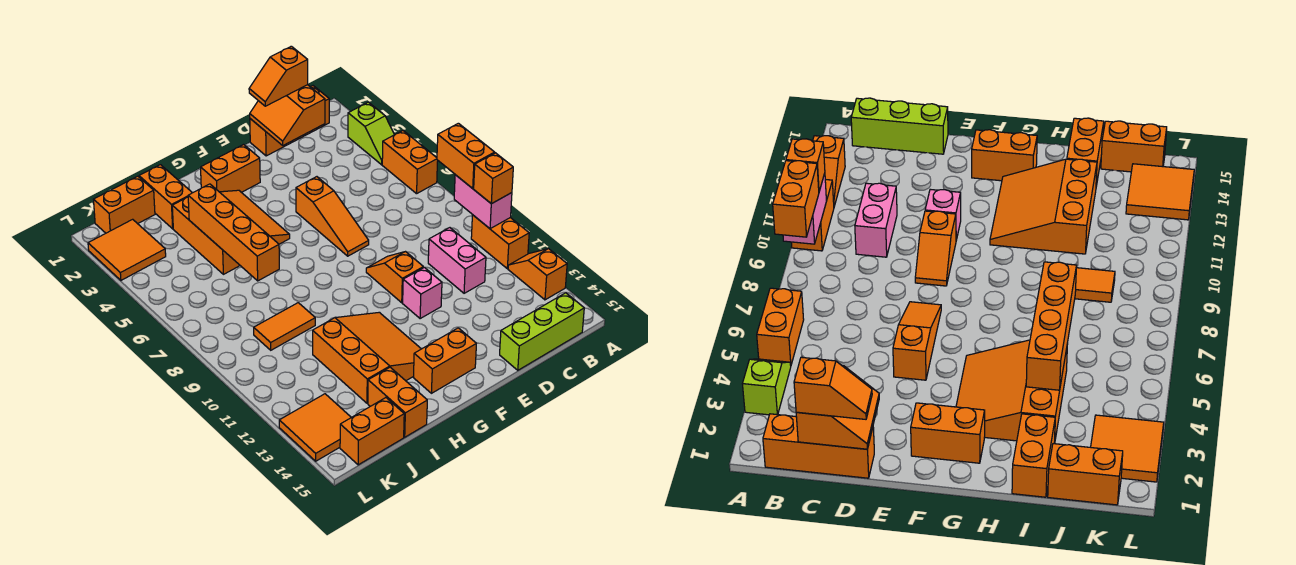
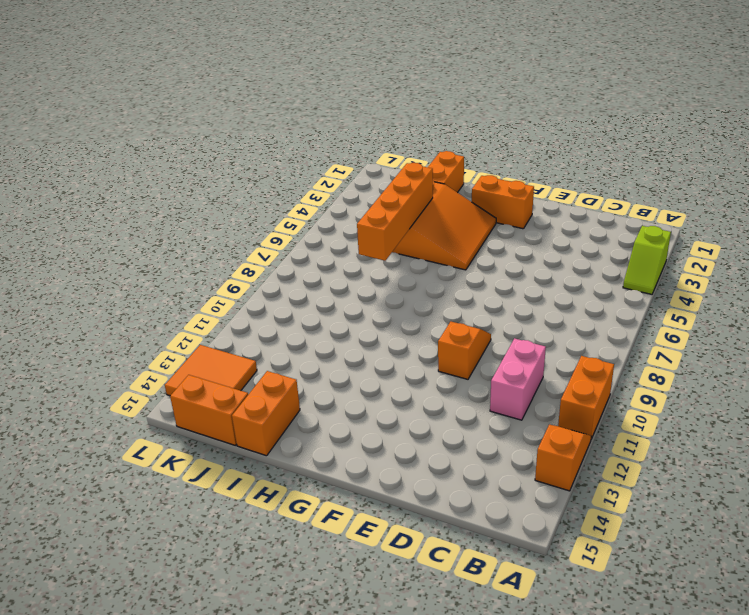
none -> orange 1x2 brick [382,131,438,194]
none -> orange 1x3 brick [250,86,329,156]
none -> lime 1x3 brick [500,293,584,370]

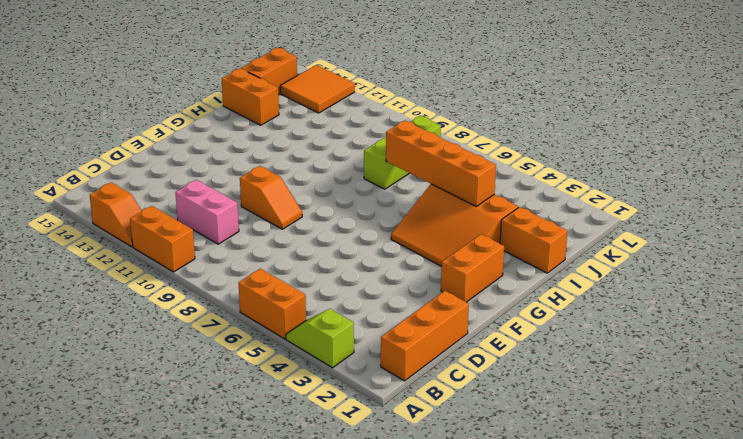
lime 1x3 brick [364,116,441,189] -> lime 1x3 brick moved to [500,293,584,370]
none -> orange 1x3 slope [296,177,369,256]
none -> pink 1x1 brick [403,267,442,319]
none -> orange 1x2 brick [413,328,476,393]

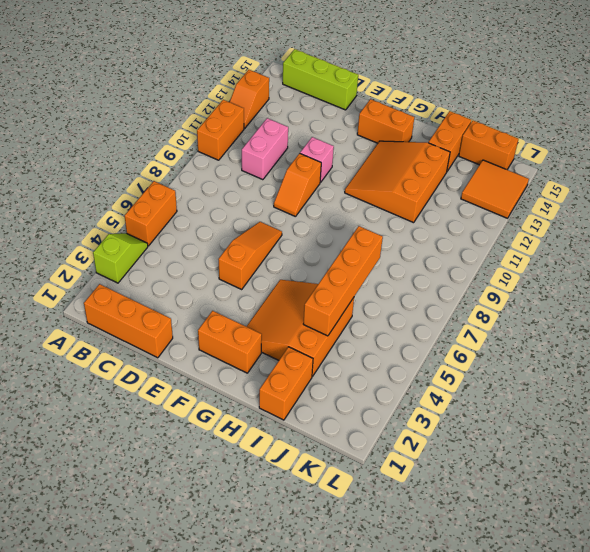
none -> orange 1x2 tile [254,303,315,350]
none -> orange 1x2 brick [94,176,155,233]
none -> orange 2x2 tile [88,219,166,280]

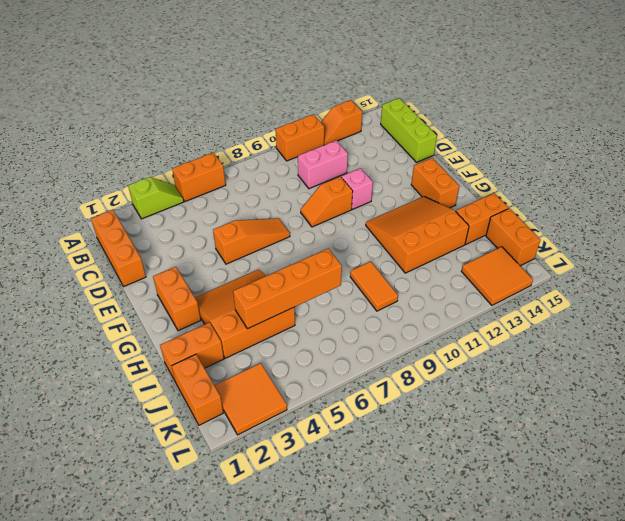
none -> pink 1x2 brick [454,175,512,229]
none -> orange 2x2 slope [250,85,325,145]
none -> orange 1x2 brick [437,123,495,188]

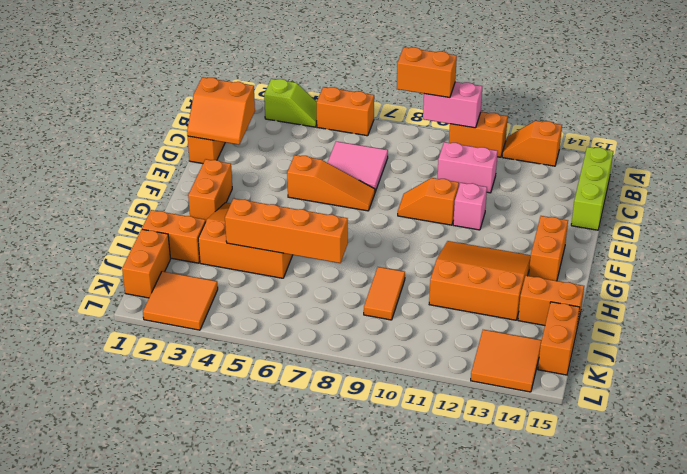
pink 2x2 tile [327,142,388,192] -> none
none -> orange 1x1 brick [474,153,513,204]
none -> orange 1x2 slope [249,46,308,106]

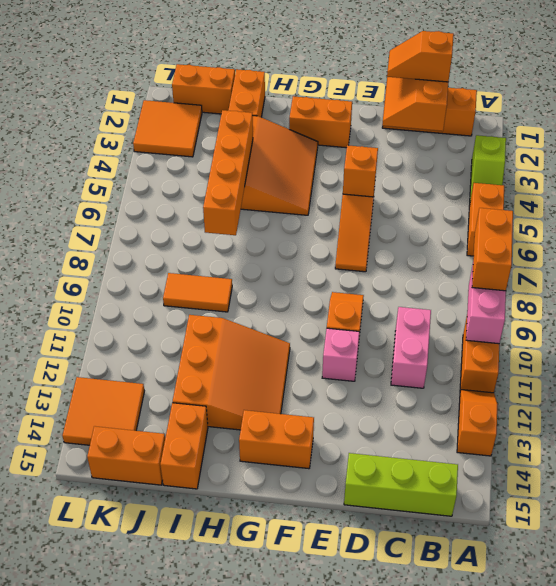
orange 1x1 brick [343,145,378,197] -> orange 1x1 brick moved to [474,153,513,204]

